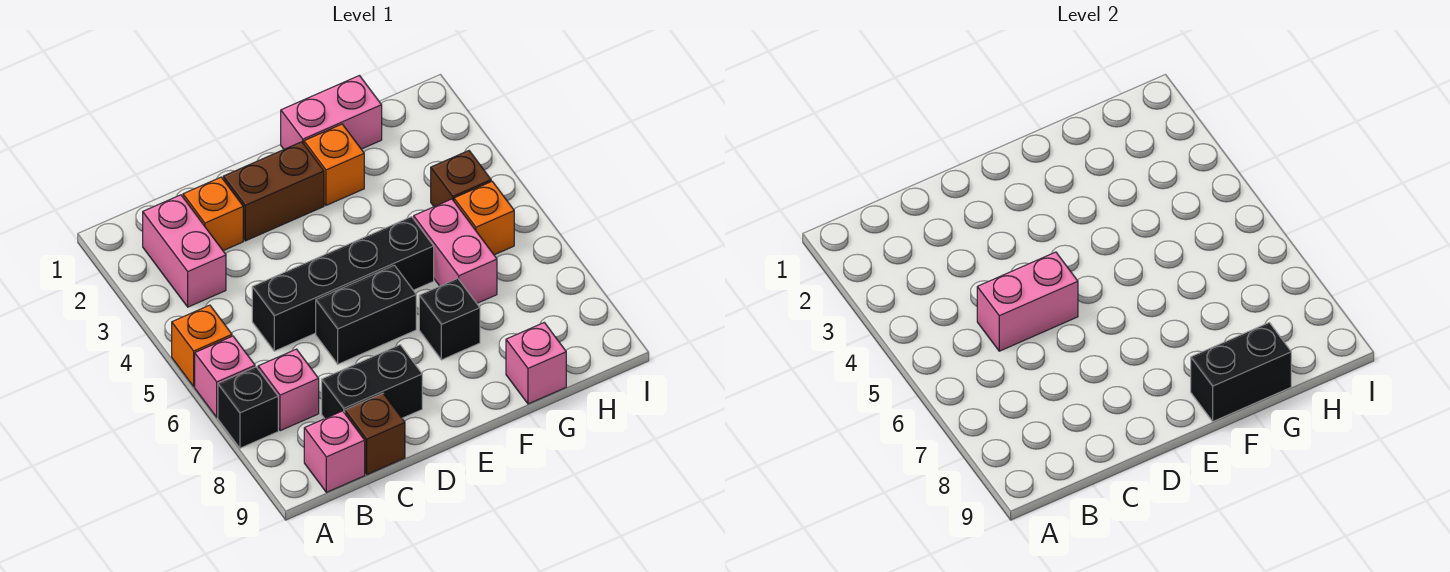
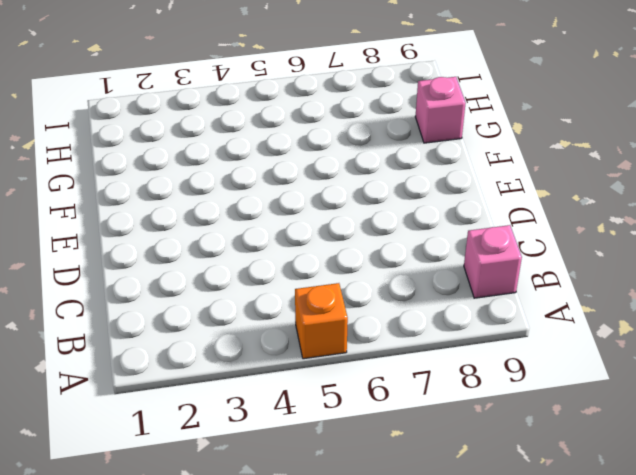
none -> pink 1x1 brick [195,336,255,417]
none -> black 1x1 brick [218,367,278,448]
none -> pink 1x2 brick [143,195,226,307]

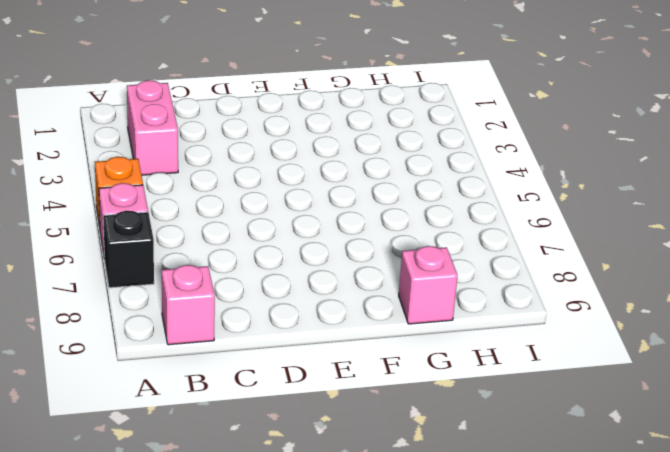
none -> pink 1x1 brick [258,349,319,431]
none -> orange 1x1 brick [183,177,243,251]
none -> black 1x4 brick [252,217,434,351]

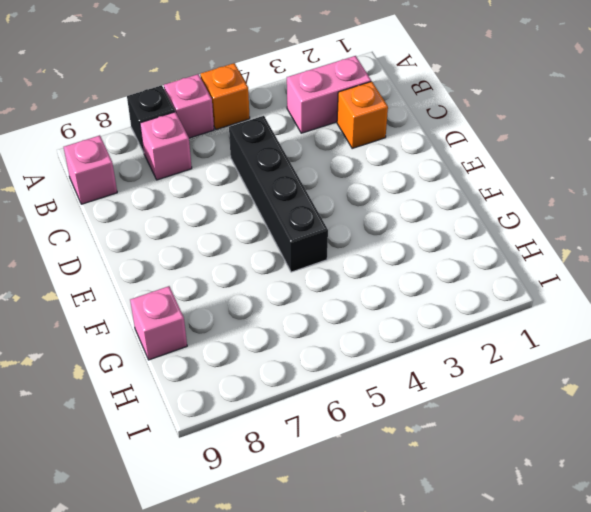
none -> black 1x2 brick [322,345,422,418]
none -> brown 1x1 brick [345,393,405,475]
none -> brown 1x2 brick [223,142,324,241]

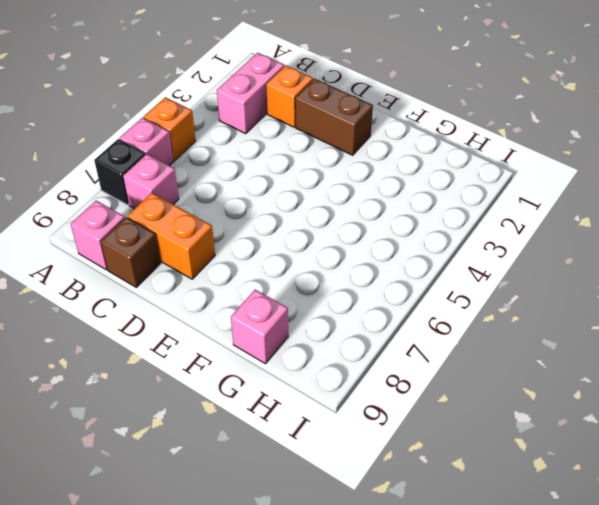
orange 1x2 brick [127,193,215,279] -> black 1x2 brick [322,345,422,418]
none -> black 1x4 brick [252,217,434,351]
none -> black 1x2 brick [316,265,416,364]
none -> pink 1x2 brick [281,76,382,149]

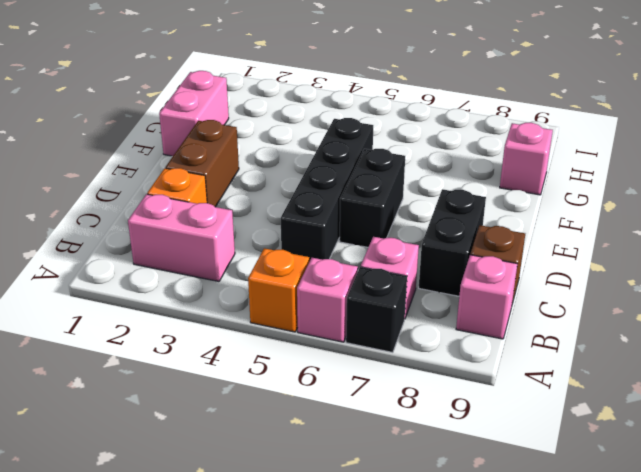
none -> orange 1x1 brick [304,124,364,205]
none -> black 1x1 brick [419,278,480,360]
none -> pink 1x2 brick [414,199,497,303]

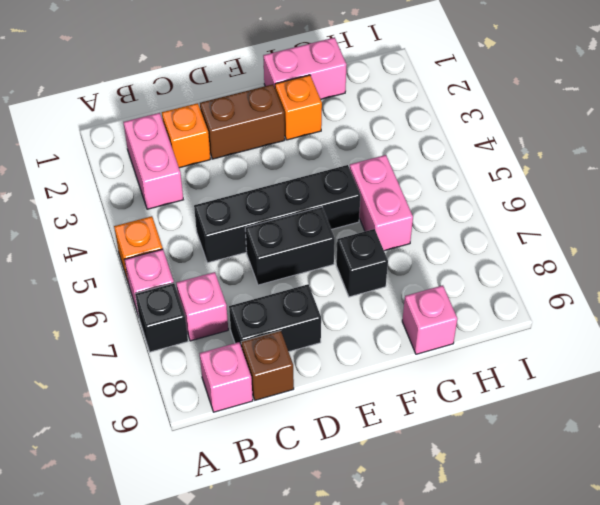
none -> brown 1x1 brick [431,151,491,207]
none -> orange 1x1 brick [454,181,514,255]
none -> pink 1x2 brick [977,252,1078,351]

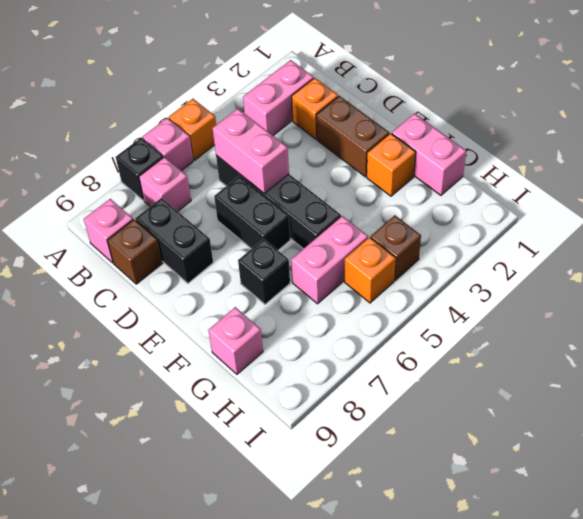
none -> black 1x2 brick [1191,323,1291,421]

